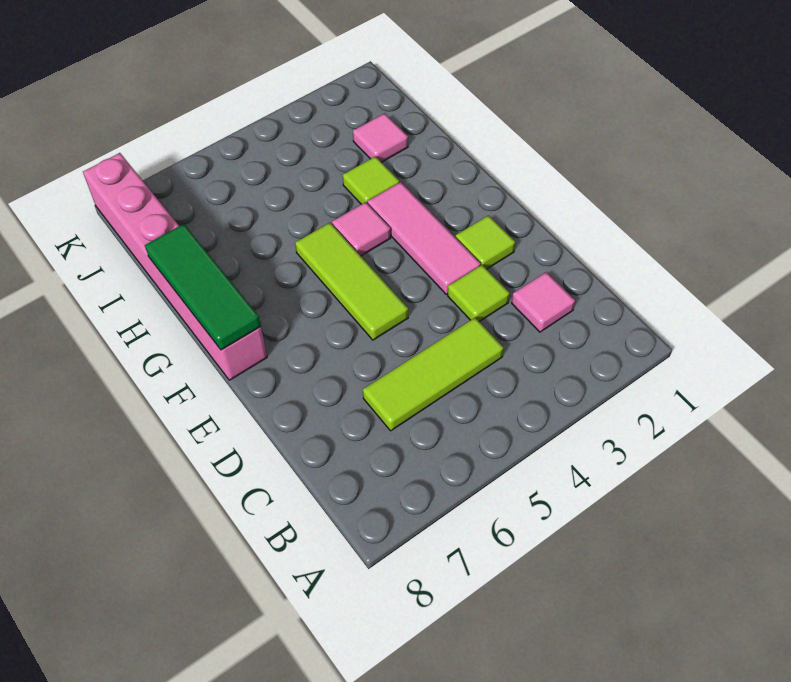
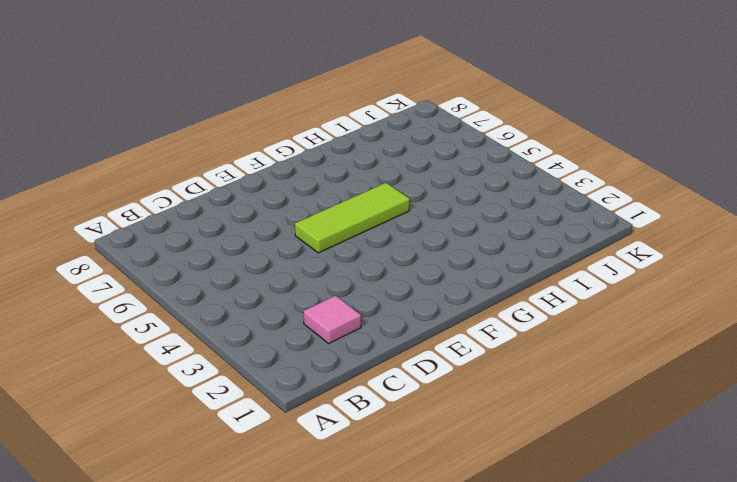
none -> lime 1x3 tile [363,318,504,431]
none -> lime 1x1 tile [448,265,510,322]

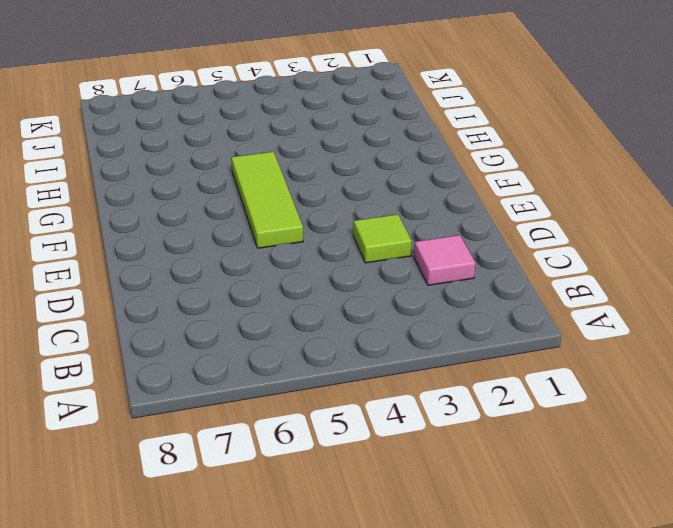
none -> lime 1x3 tile [363,318,504,431]
none -> lime 1x1 tile [456,215,515,269]

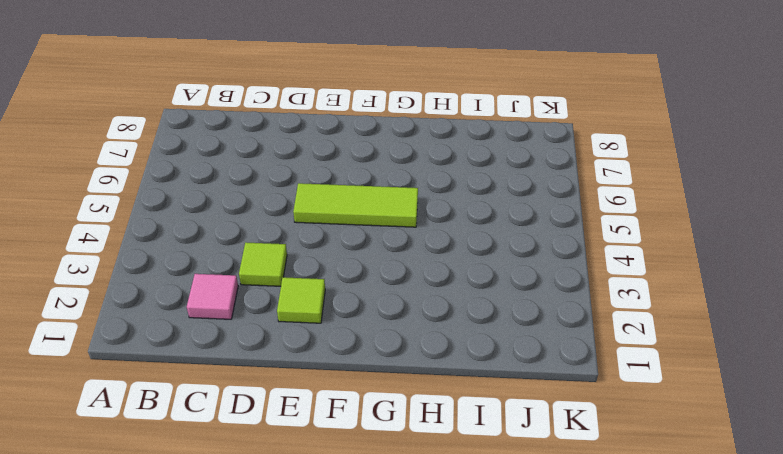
none -> lime 1x3 tile [363,318,504,431]
none -> pink 1x3 tile [368,182,481,294]

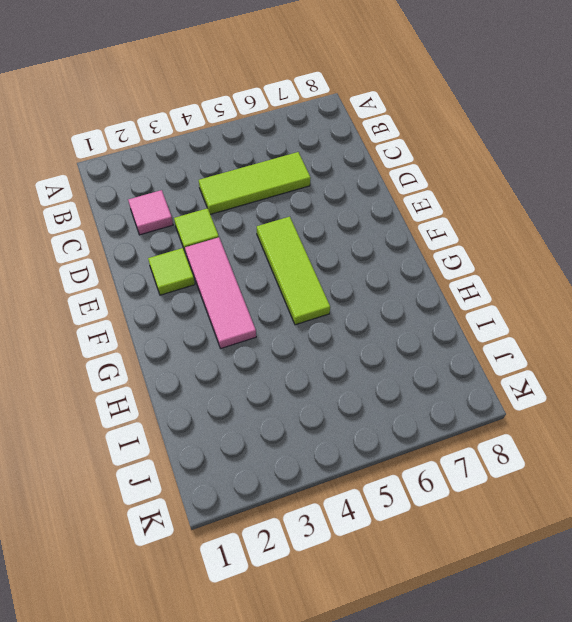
none -> pink 1x6 brick [83,153,267,380]
none -> pink 1x1 tile [332,202,391,256]

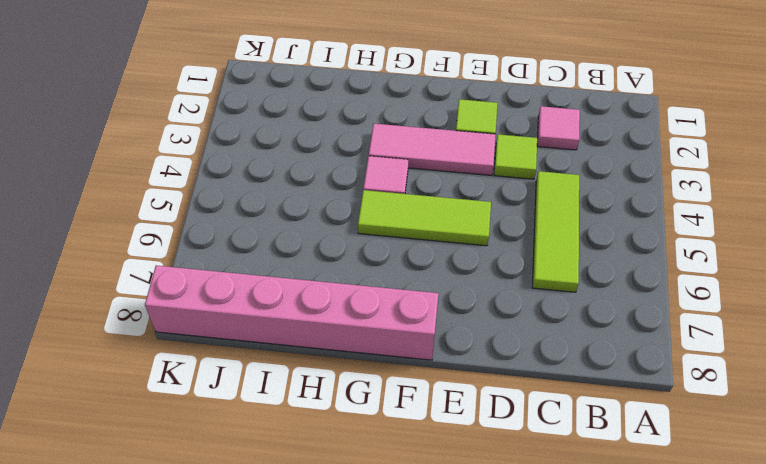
none -> lime 1x1 tile [343,156,400,204]
none -> pink 1x1 tile [353,113,408,162]

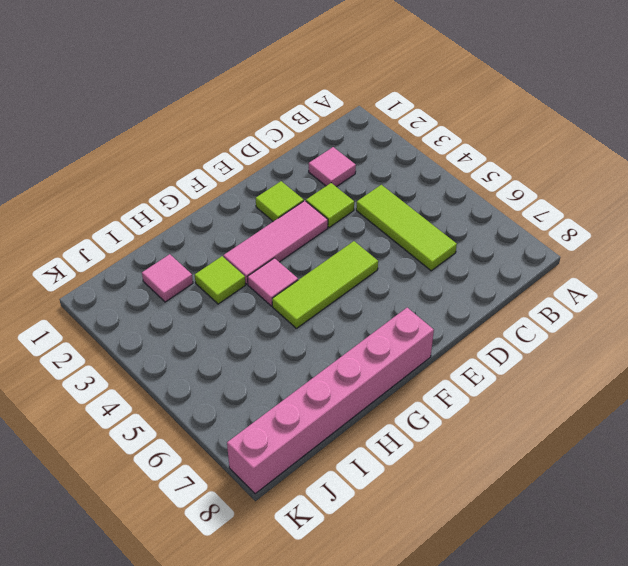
none -> green 1x3 tile [145,224,261,350]

